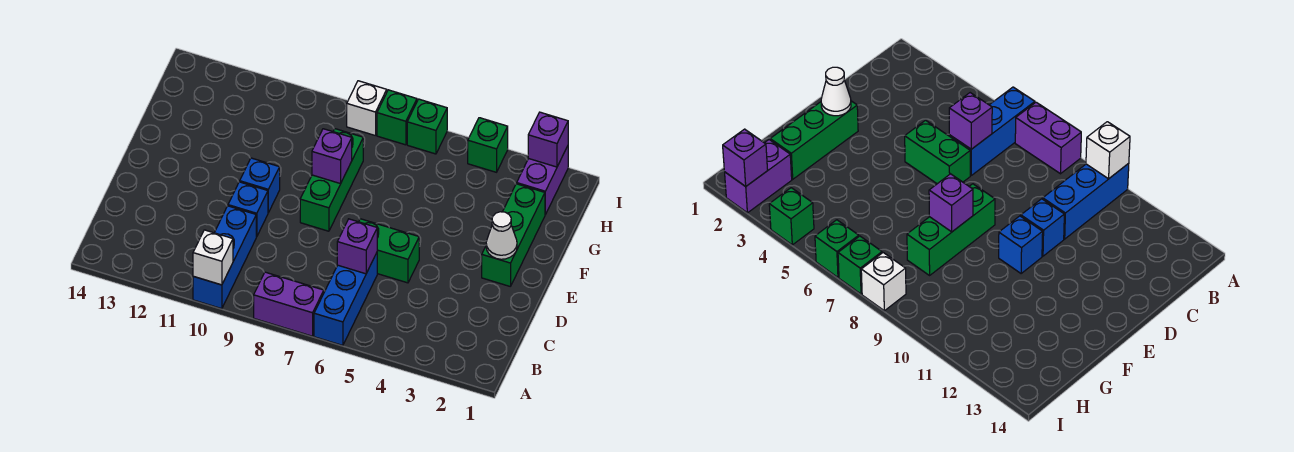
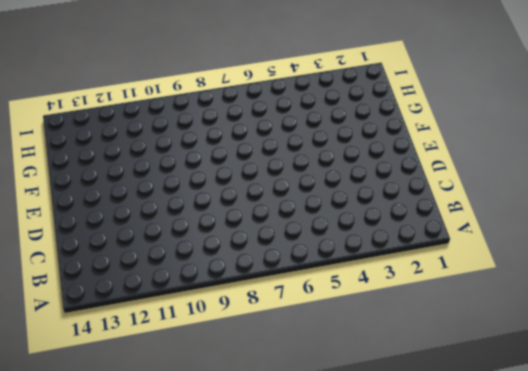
none -> blue 1x3 brick [314,253,377,345]
none -> purple 1x2 brick [254,272,324,336]
none -> blue 1x3 brick [193,206,256,309]

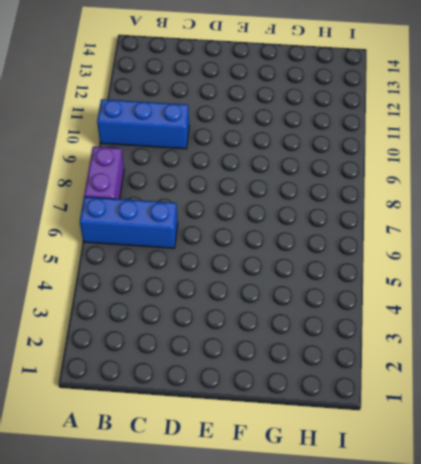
none -> green 1x2 brick [359,219,419,283]
none -> blue 1x1 brick [228,182,268,237]
none -> green 1x3 brick [482,184,545,286]

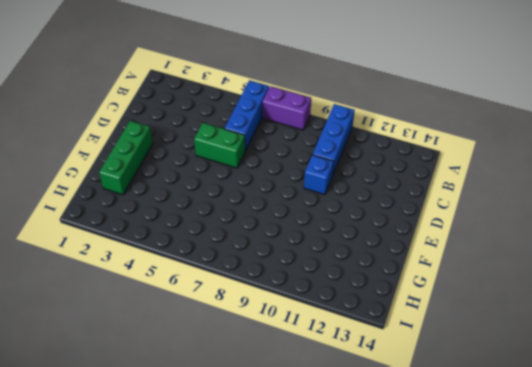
none -> green 1x3 brick [300,129,363,231]
none -> blue 1x1 brick [240,158,280,213]
none -> purple 1x2 brick [517,146,568,215]

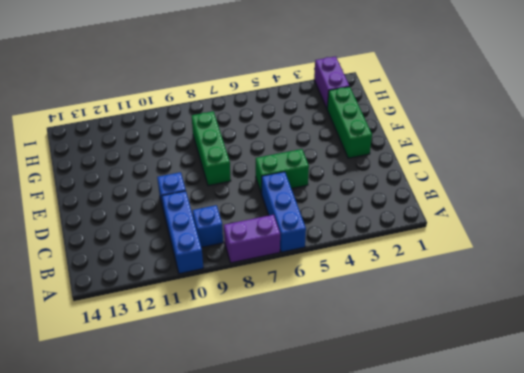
blue 1x1 brick [192,205,223,247] -> blue 1x1 brick moved to [240,158,280,213]
none -> green 1x1 brick [468,118,508,172]
none -> green 1x1 brick [407,99,447,154]
none -> green 1x1 brick [377,90,417,145]

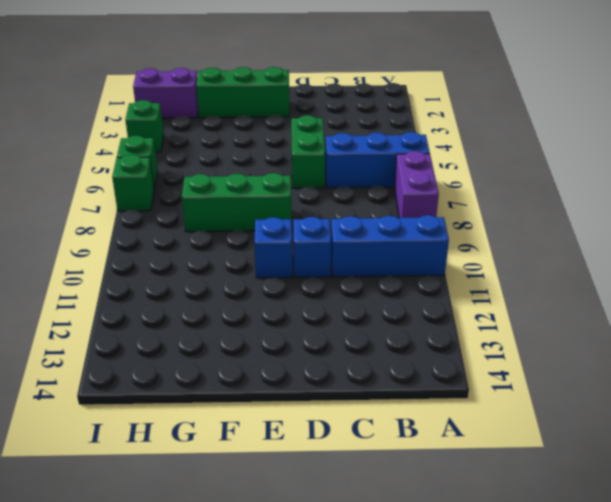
none -> white 1x1 brick [347,81,387,136]
none -> white 1x1 brick [193,230,233,285]
none -> purple 1x1 brick [337,219,377,274]

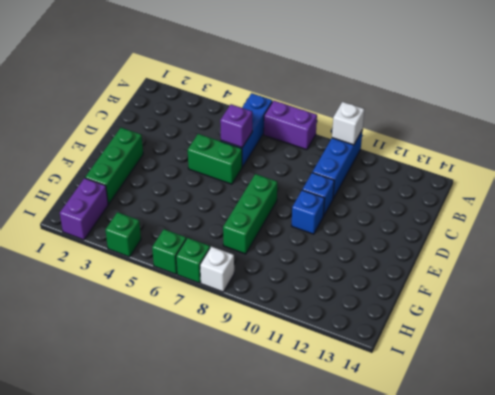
none -> white 1x1 cone [486,212,517,259]
none -> purple 1x1 brick [312,129,352,184]
none -> purple 1x1 brick [528,112,568,167]

